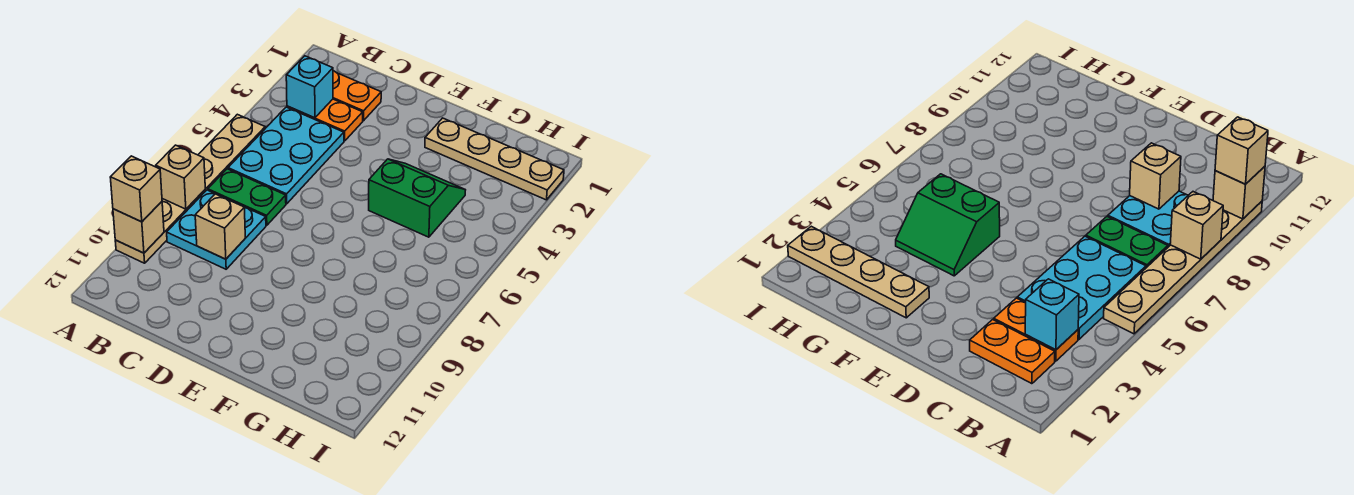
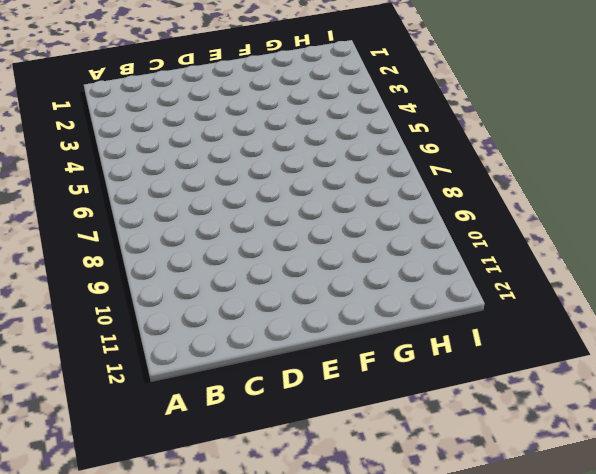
none -> tan 1x6 plate [115,114,265,263]
none -> orange 1x2 plate [333,71,381,121]
none -> orange 1x2 plate [287,99,363,141]

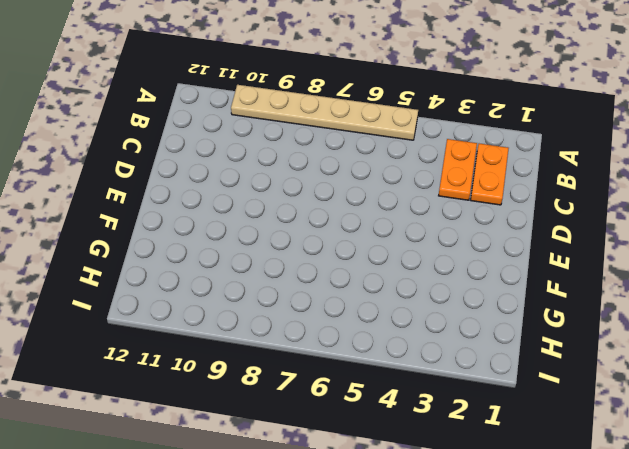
none -> cyan 2x3 plate [228,107,344,204]
none -> green 1x2 plate [208,169,286,225]
none -> cyan 2x2 plate [167,190,266,269]

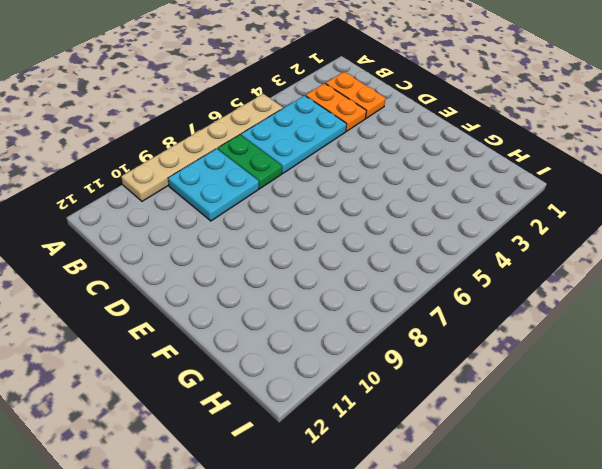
none -> tan 1x4 plate [425,118,564,200]
none -> green 2x2 slope [369,159,465,237]
none -> tan 1x1 brick [156,145,205,209]

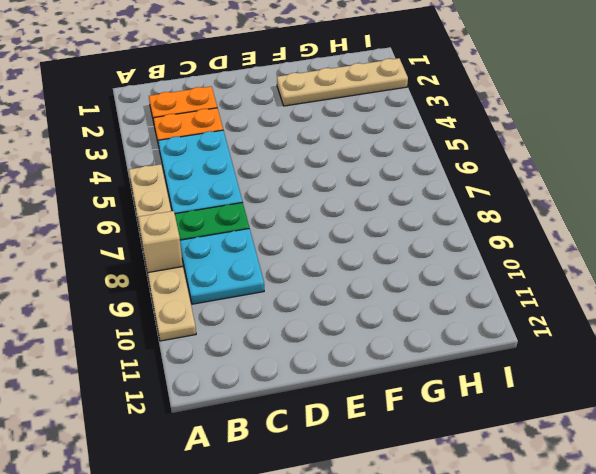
none -> green 2x2 slope [369,159,465,237]
none -> tan 1x1 brick [113,202,164,253]
none -> cyan 1x1 brick [286,56,333,118]

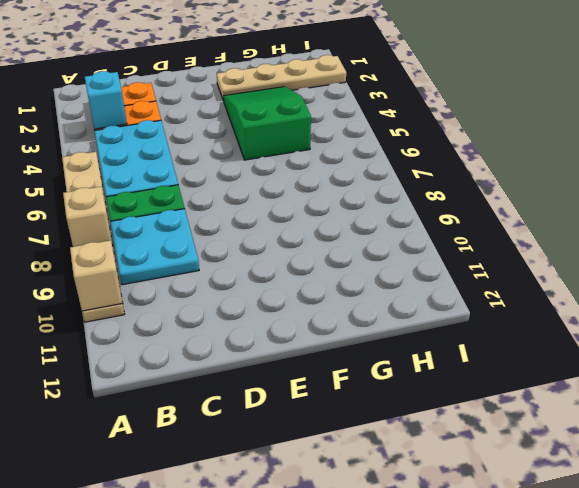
green 2x3 slope [223,87,311,160] -> green 2x2 slope [369,159,465,237]
none -> tan 1x1 brick [195,194,245,259]
none -> tan 1x1 brick [110,156,162,222]

